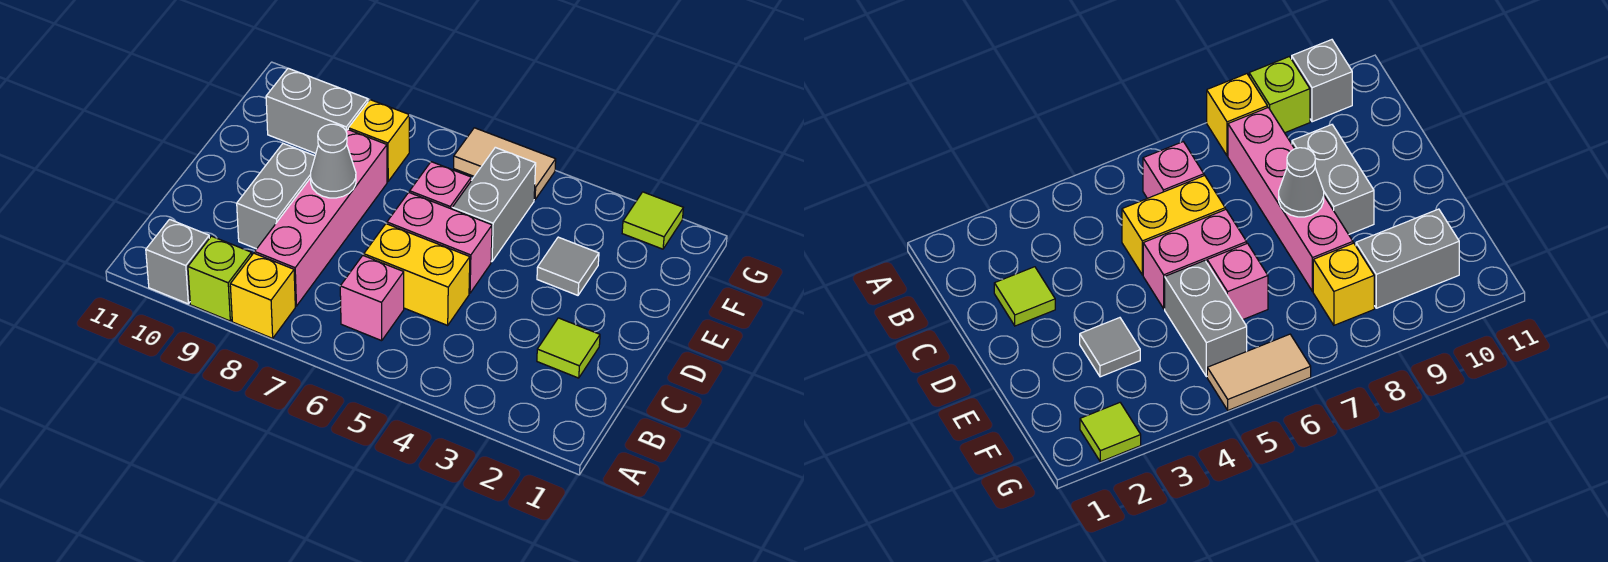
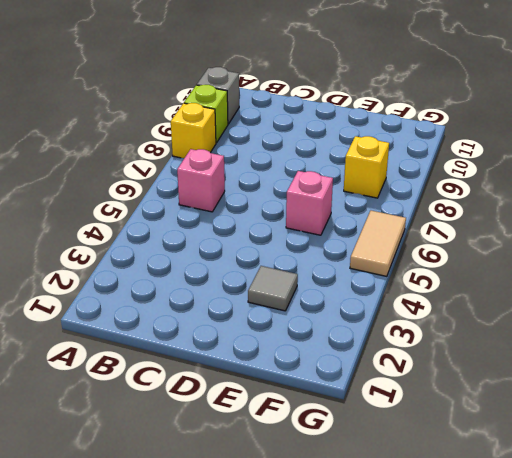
none -> pink 1x4 brick [255,129,387,306]
none -> lime 1x1 tile [537,318,600,378]
none -> yellow 1x2 brick [364,224,470,325]

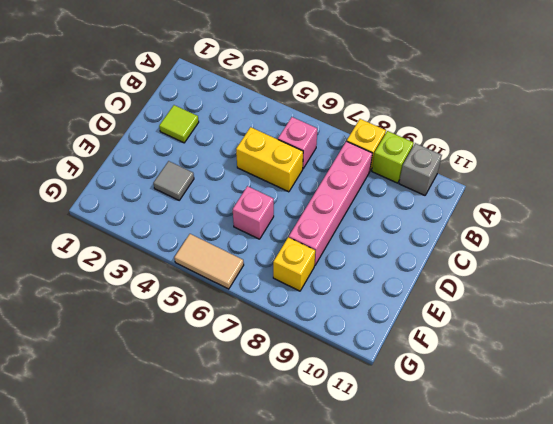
none -> grey 1x2 brick [237,144,315,249]
none -> pink 1x2 brick [387,192,492,293]
none -> grey 1x2 brick [452,147,536,262]

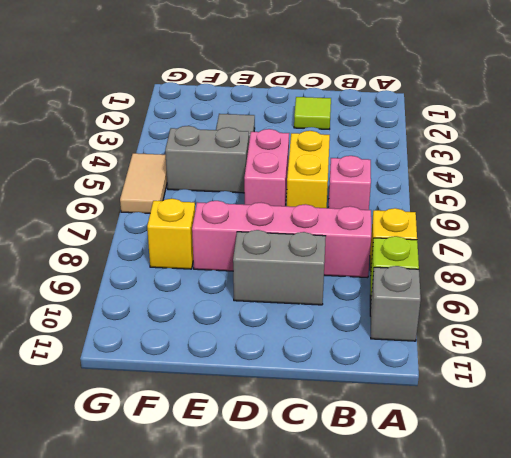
none -> pink 1x1 brick [410,162,471,209]
none -> grey 1x2 brick [266,68,368,153]
none -> lime 1x1 tile [622,192,683,249]

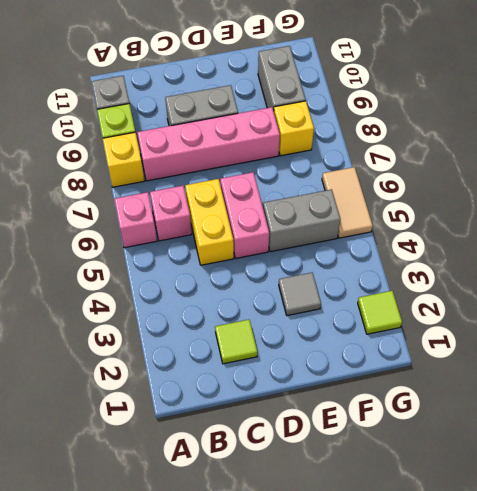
pink 1x1 brick [114,192,157,248] -> pink 1x1 brick moved to [410,162,471,209]
none -> grey 1x1 cone [311,124,356,198]

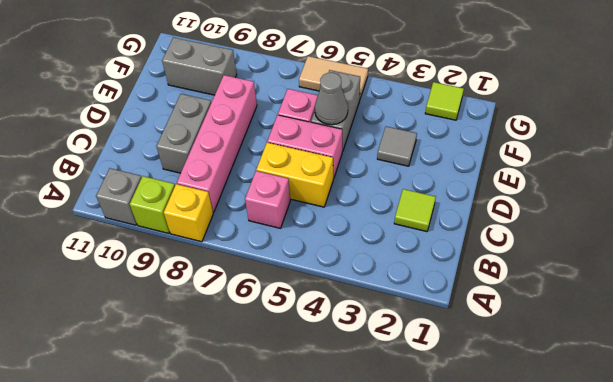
grey 1x1 cone [315,73,348,125] -> grey 1x1 cone moved to [311,124,356,198]
none -> yellow 1x1 brick [348,100,409,181]

